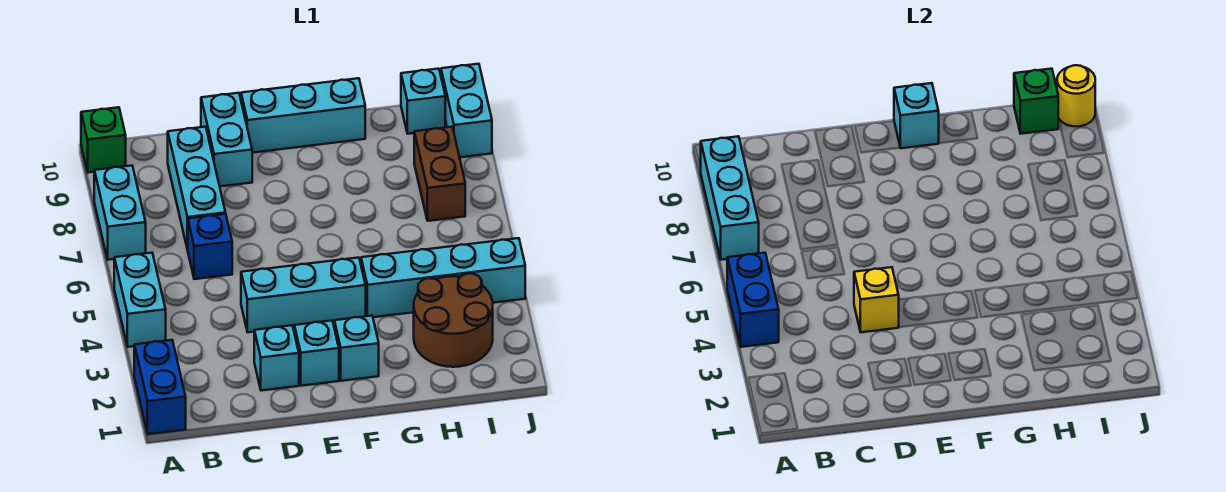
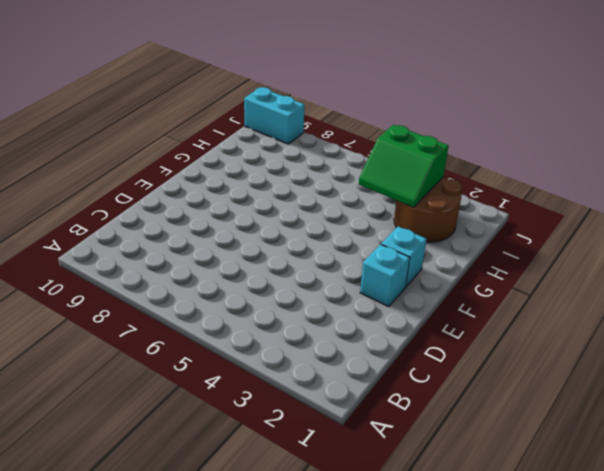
green 2x2 slope [358,125,448,207] -> none
none -> blue 1x2 brick [134,340,186,434]
none -> cyan 1x2 brick [114,253,166,347]
none -> cyan 1x2 brick [94,166,146,260]

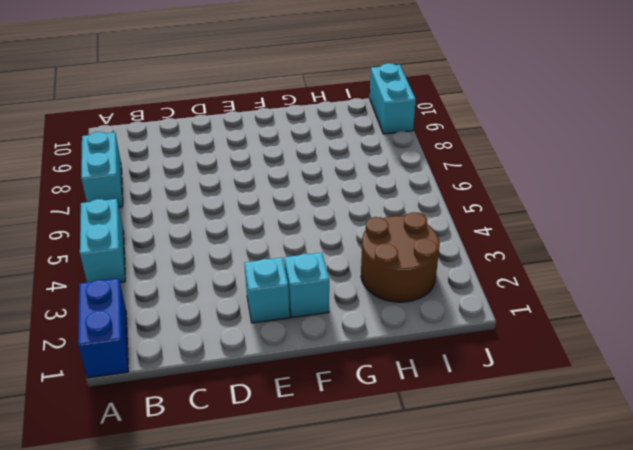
none -> green 1x1 brick [81,107,126,173]
none -> blue 1x1 brick [188,214,232,279]
none -> cyan 1x3 brick [168,127,226,250]

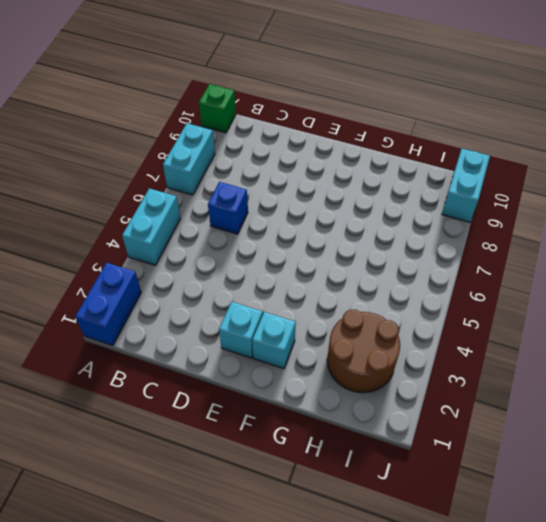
none -> cyan 1x3 brick [168,127,226,250]
none -> cyan 1x1 brick [254,325,299,391]
none -> cyan 1x3 brick [241,258,366,332]

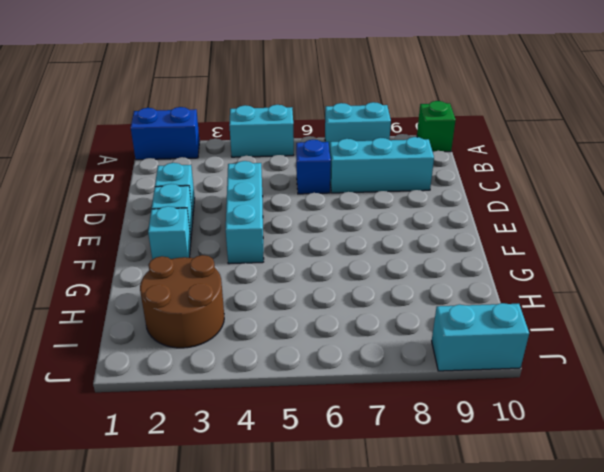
none -> cyan 1x2 brick [201,93,252,186]
none -> cyan 1x3 brick [241,78,365,153]
none -> cyan 1x4 brick [361,238,525,317]

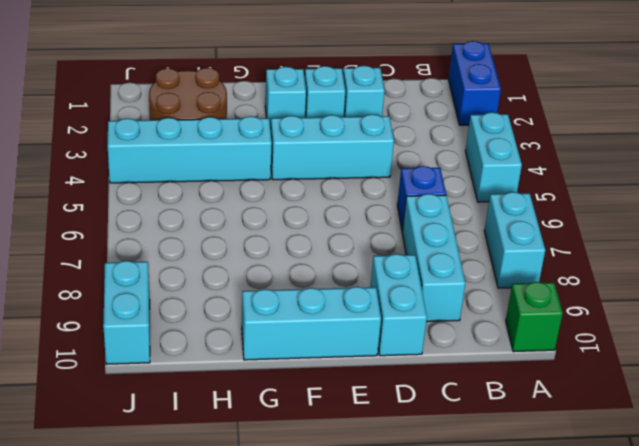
none -> brown 1x2 brick [414,127,465,221]
none -> cyan 1x1 brick [401,69,445,134]
none -> blue 1x2 brick [727,253,779,347]

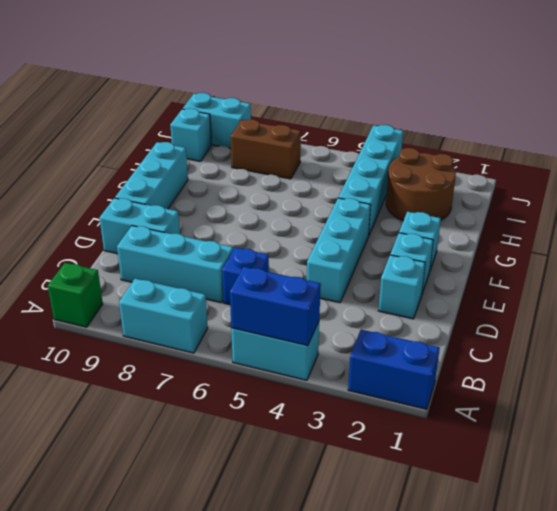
none -> cyan 1x3 brick [701,136,759,260]
none -> yellow 1x1 brick [854,267,899,332]
none -> cyan 1x1 brick [894,83,939,148]

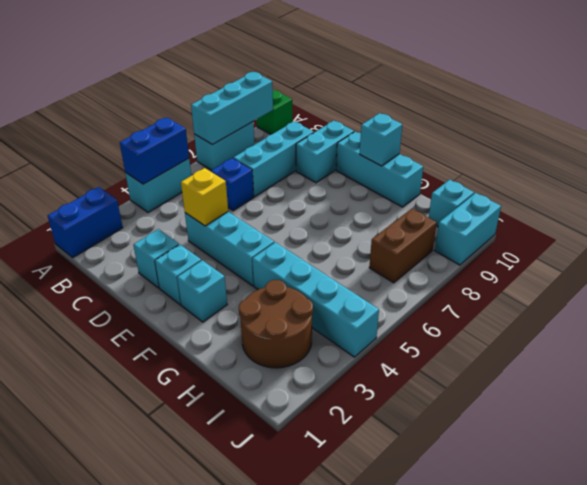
none -> green 1x1 brick [1014,69,1058,134]
none -> yellow 1x1 round brick [1057,65,1095,126]

